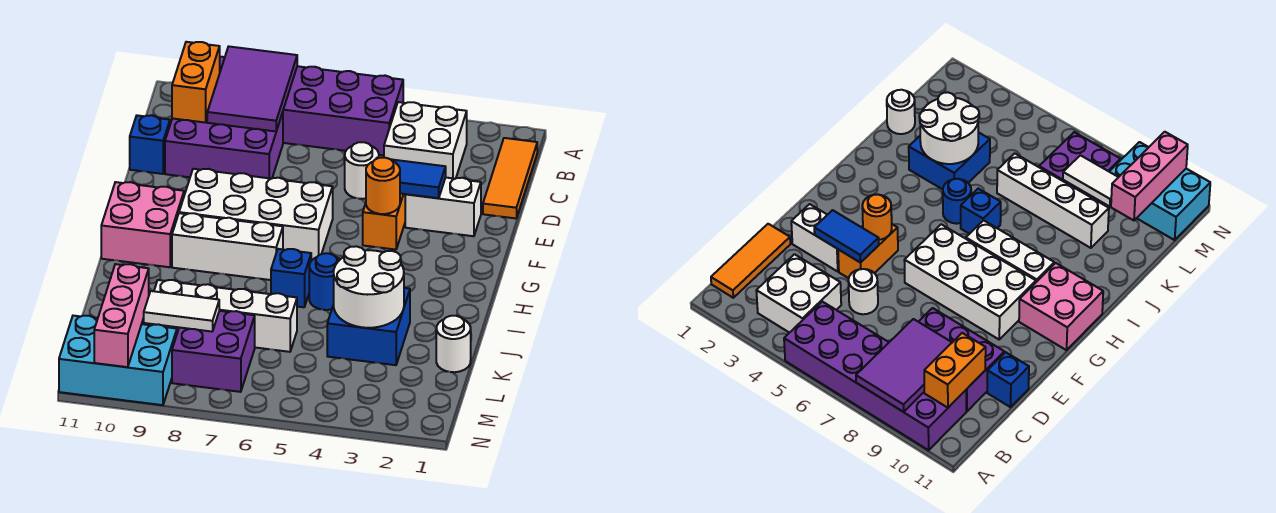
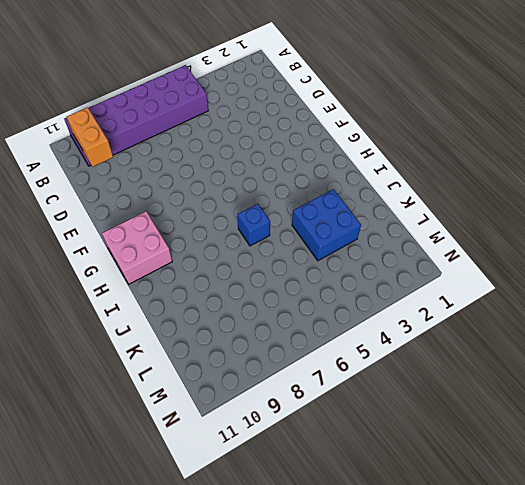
none -> orange 1x3 tile [483,138,537,218]
none -> white 2x2 brick [384,102,467,179]
none -> purple 2x3 brick [165,112,283,179]

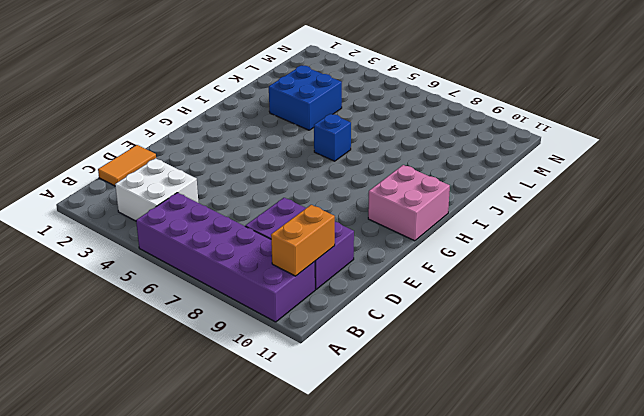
orange 1x2 tile [98,145,156,186] -> orange 1x3 tile [483,138,537,218]
none -> white 1x1 round brick [345,142,379,199]
none -> blue 1x1 brick [130,115,170,174]
none -> white 1x2 brick [405,178,481,236]

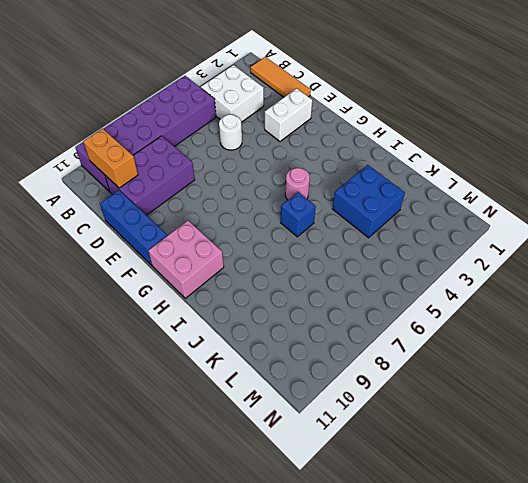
blue 1x3 brick [100,190,167,265] -> blue 1x1 brick [130,115,170,174]
pink 1x1 round brick [285,168,310,200] -> none
none -> orange 1x2 brick [363,193,405,250]
none -> white 2x4 brick [179,169,333,261]
none -> white 1x3 brick [172,213,283,280]

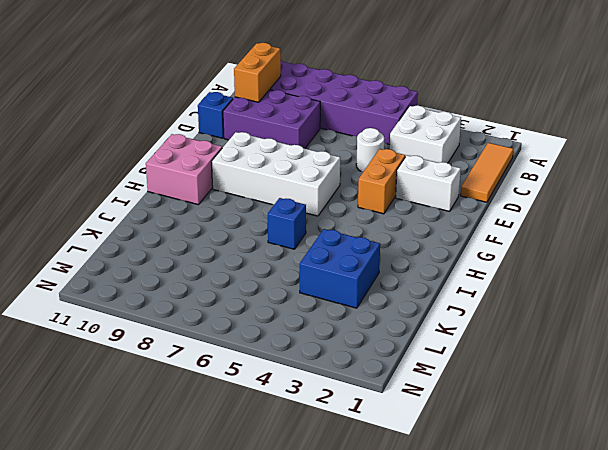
none -> white 1x3 brick [172,213,283,280]
none -> blue 1x1 round brick [309,253,340,310]
none -> white 1x1 round brick [436,316,471,372]

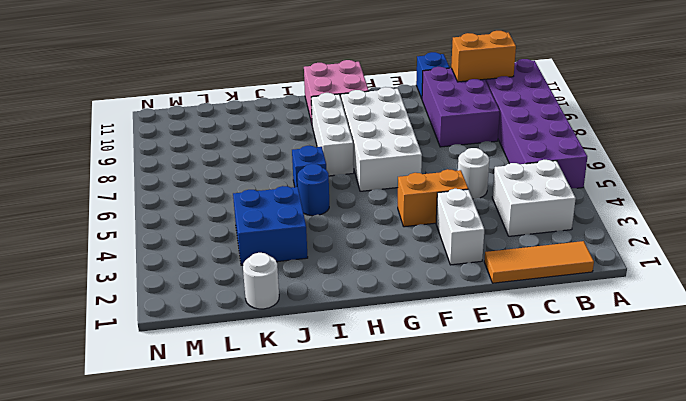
none -> white 1x4 brick [151,280,297,352]
none -> purple 2x2 brick [172,311,255,392]
none -> cyan 2x3 brick [59,316,177,405]

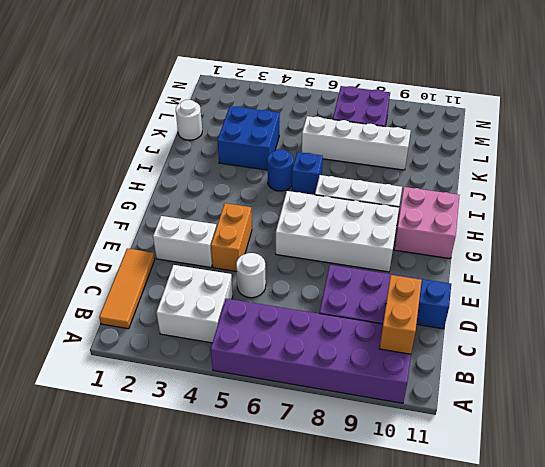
none -> cyan 2x3 brick [59,316,177,405]
none -> purple 2x3 tile [207,46,297,131]
none -> blue 1x2 tile [376,158,446,198]

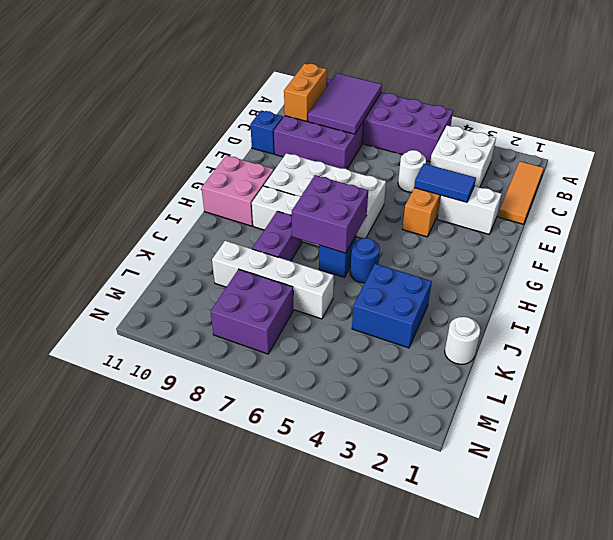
purple 2x2 brick [292,175,368,253] -> none
purple 1x2 brick [252,211,302,261] -> none
none -> cyan 2x3 brick [59,316,177,405]
none -> orange 1x1 round brick [366,158,400,214]
none -> white 2x2 round brick [334,246,404,328]

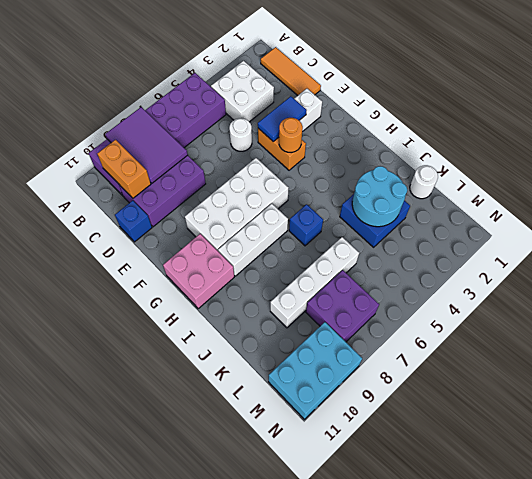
cyan 2x2 round brick [352,166,407,227] -> white 2x2 round brick [334,246,404,328]
none -> blue 1x1 round brick [309,253,340,310]
none -> white 1x2 tile [144,291,219,332]
none -> pink 1x3 brick [94,264,149,367]

